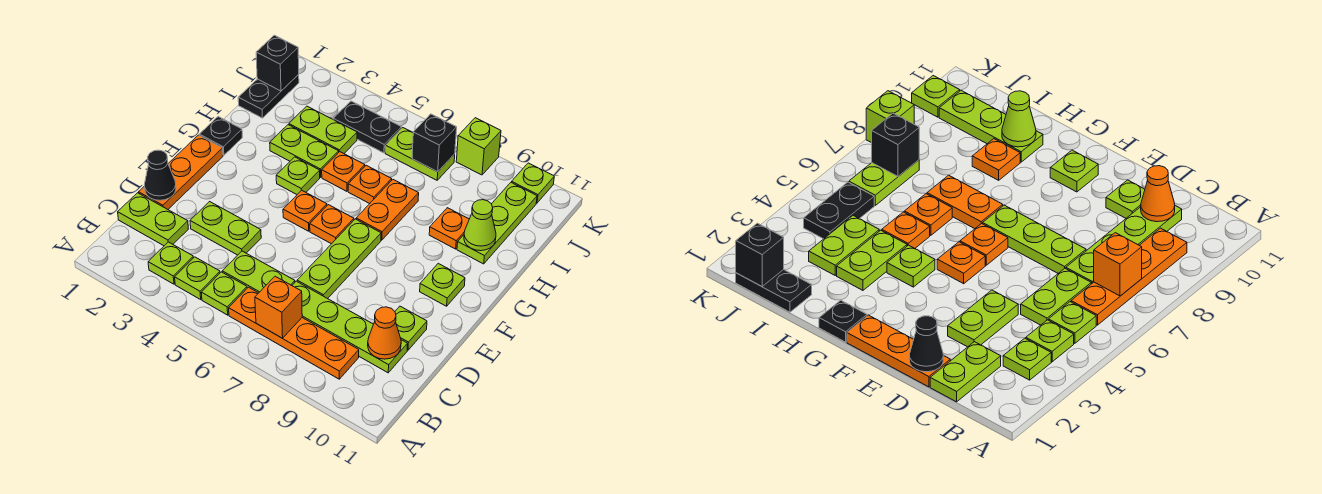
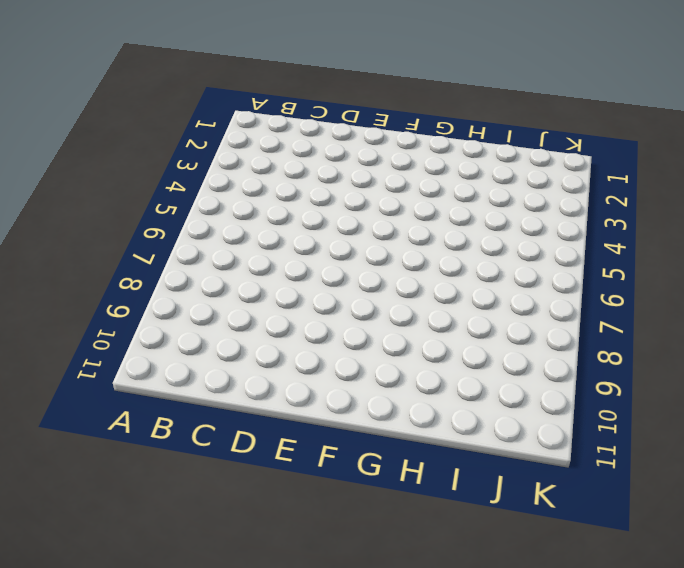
none -> lime 1x1 plate [148,242,193,284]
none -> lime 1x1 plate [175,257,220,299]
none -> lime 1x1 plate [201,272,247,315]
none -> orange 1x4 plate [229,287,359,379]

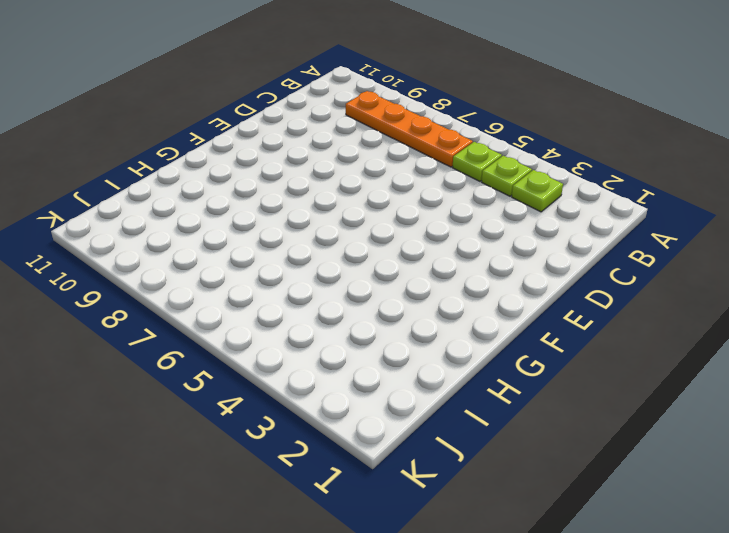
none -> lime 1x2 plate [118,193,188,246]
none -> lime 1x2 plate [222,251,295,293]
none -> lime 1x4 plate [292,281,408,373]
none -> orange 1x3 plate [139,135,223,209]

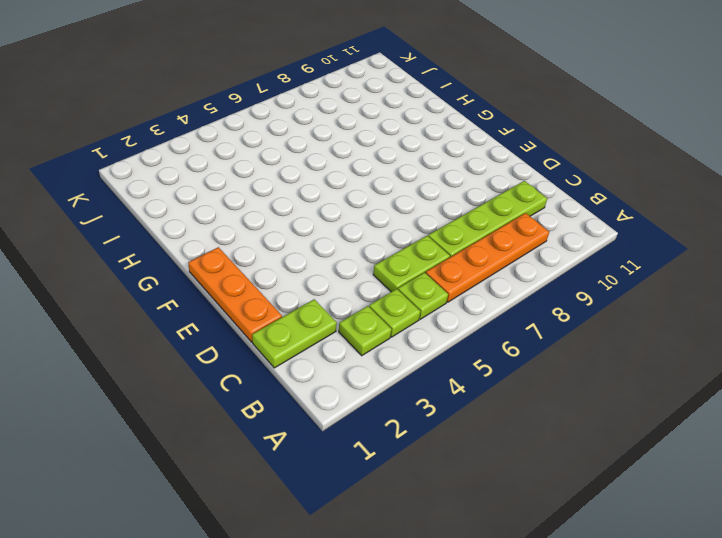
none -> lime 1x2 plate [190,202,261,255]
none -> lime 1x3 plate [297,219,381,299]
none -> lime 1x1 plate [395,306,427,350]
none -> orange 1x1 plate [283,190,327,231]

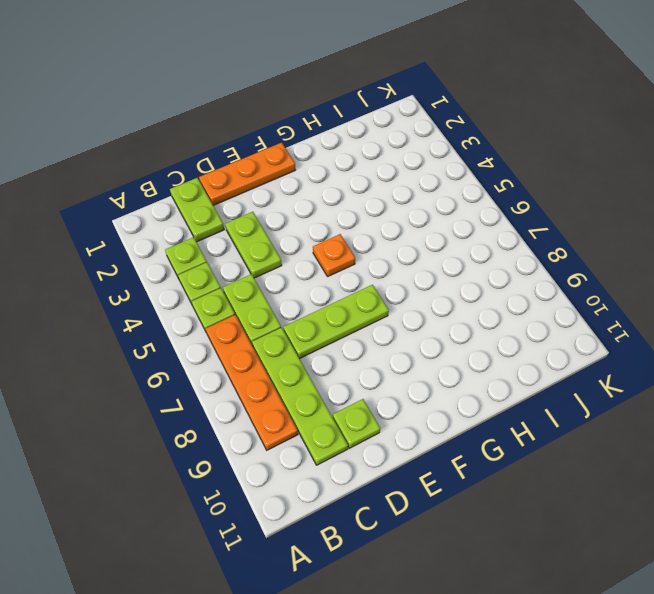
none -> orange 1x1 plate [310,205,354,244]
none -> lime 1x1 plate [420,263,465,306]
none -> black 1x1 plate [199,117,242,155]
none -> lime 1x1 plate [276,157,320,194]

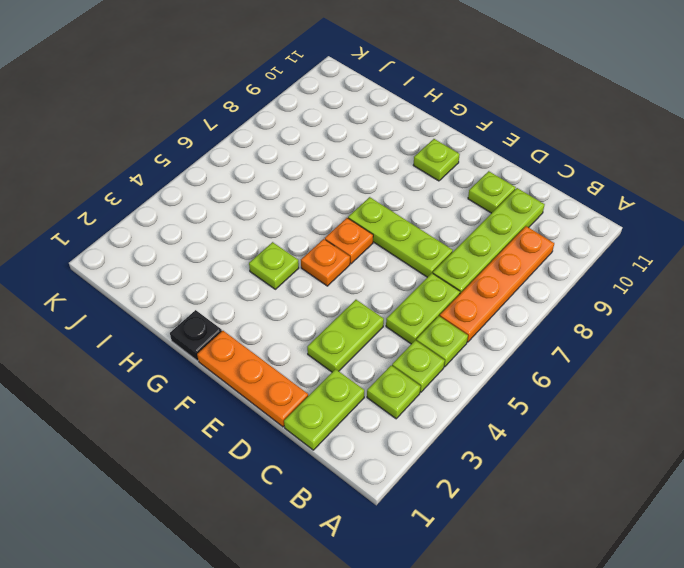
none -> orange 1x2 plate [356,180,419,240]
none -> lime 1x2 plate [270,125,339,177]
none -> orange 1x1 plate [322,152,365,191]
none -> orange 1x1 plate [348,165,392,204]

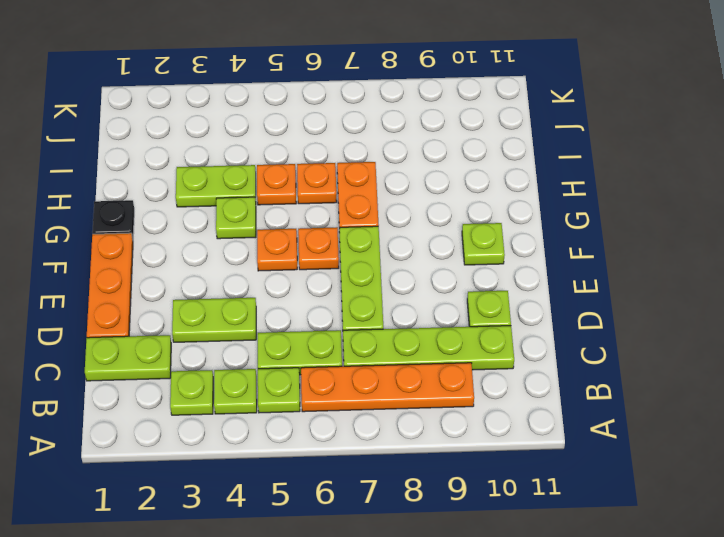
none -> orange 1x1 plate [429,208,469,249]
none -> lime 1x3 plate [457,182,537,264]
none -> black 1x2 plate [238,75,299,118]
none -> lime 1x2 plate [289,106,357,153]

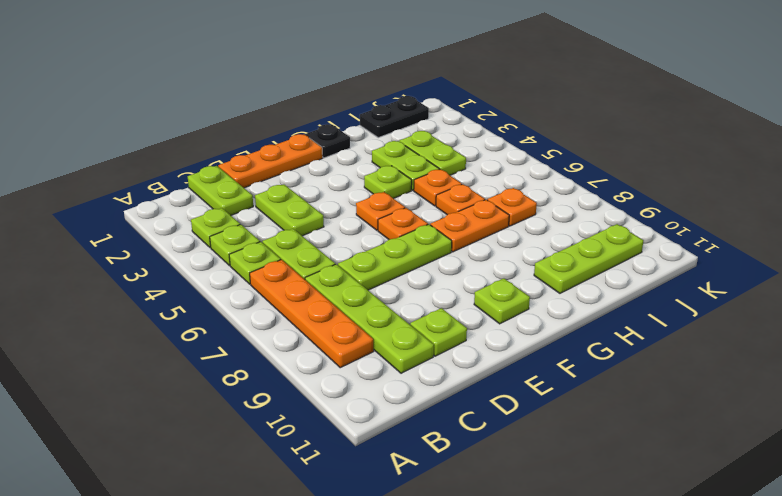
orange 1x1 plate [487,188,537,226] -> orange 1x1 plate moved to [429,208,469,249]
none -> black 1x2 plate [333,101,402,153]
none -> lime 1x2 plate [385,128,455,180]
none -> lime 1x1 brick [456,118,501,175]
none -> lime 1x1 plate [512,163,554,203]

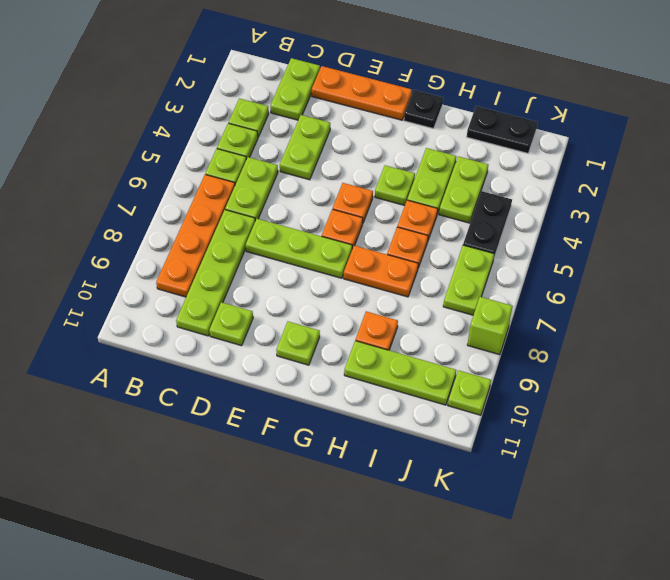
none -> orange 1x1 brick [255,276,302,338]
none -> orange 1x1 cone [368,307,401,359]
none -> black 1x1 cone [144,150,176,200]
none -> lime 1x1 cone [464,200,496,251]

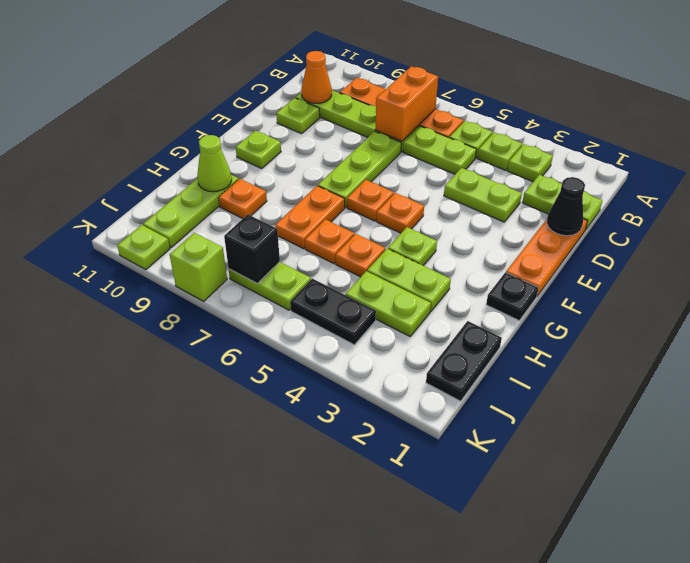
orange 1x2 brick [375,66,438,141] -> orange 1x1 brick [255,276,302,338]
none -> black 1x1 brick [256,35,299,91]

